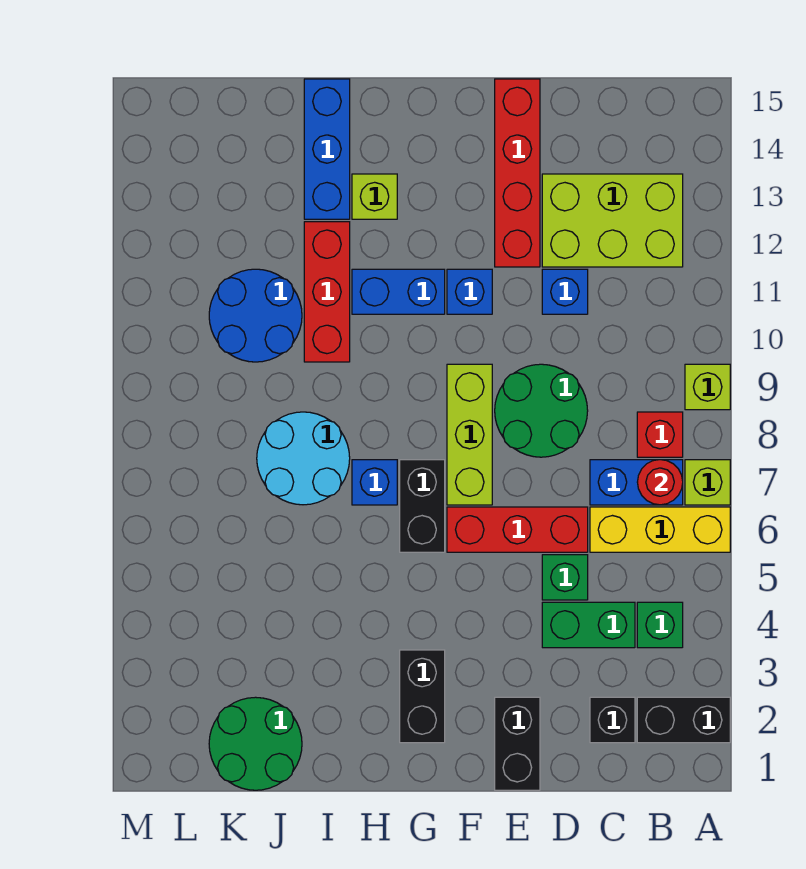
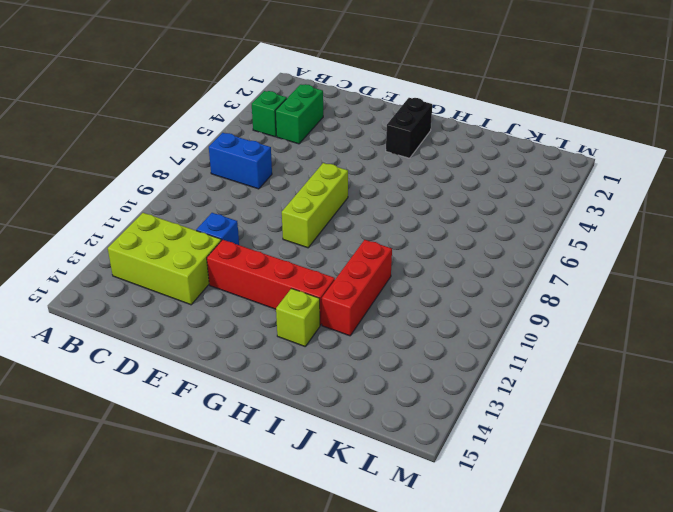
green 1x2 brick [275,84,323,144] -> green 1x2 brick turned to [542,602,635,648]
red 1x4 brick [207,240,335,325] -> red 1x4 brick turned to [495,79,540,267]
none -> black 1x2 brick [637,697,730,743]
none -> yellow 1x3 brick [590,507,730,552]
none -> lime 1x1 brick [685,460,730,505]

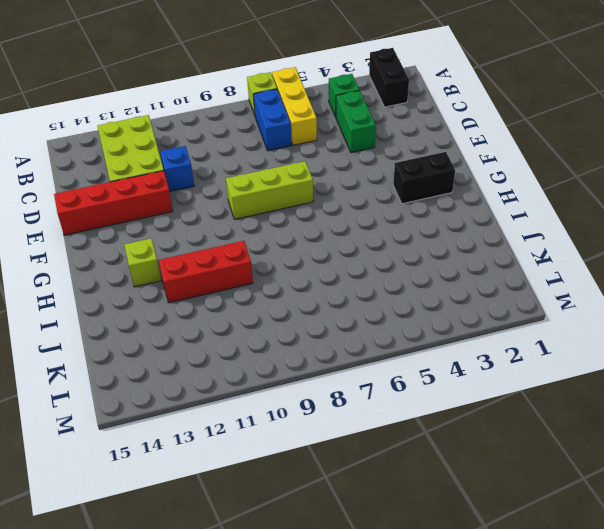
none -> lime 1x1 brick [685,364,730,410]
none -> red 1x1 brick [637,412,683,457]
none -> black 1x1 brick [590,697,635,743]

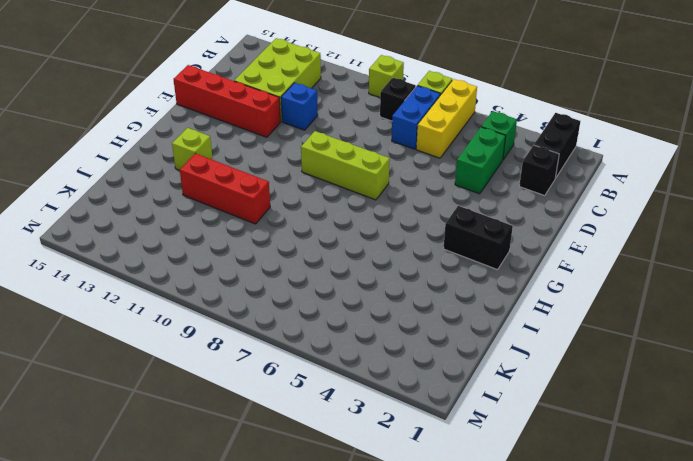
black 1x1 brick [380,78,416,121] -> red 1x1 brick [637,412,683,457]
none -> green 1x1 brick [542,555,588,600]
none -> red 1x3 brick [447,507,588,552]
none -> green 2x2 round brick [495,364,588,457]

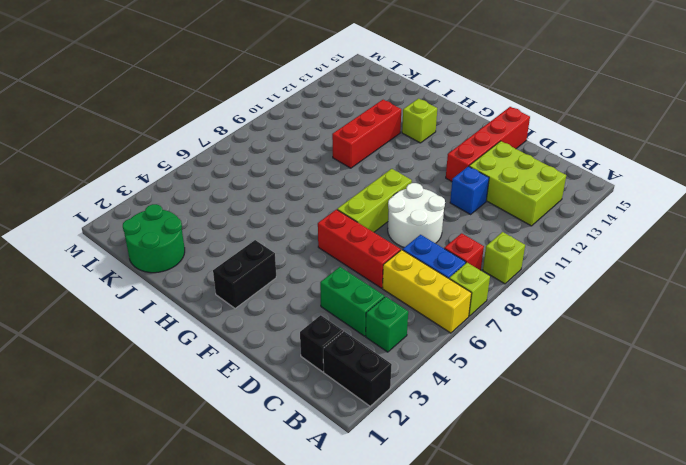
white 2x2 round brick [388,183,445,247] -> green 2x2 round brick [495,364,588,457]
none -> green 1x1 brick [542,555,588,600]
none -> black 1x2 brick [495,697,540,790]
none -> blue 1x1 brick [447,269,492,314]

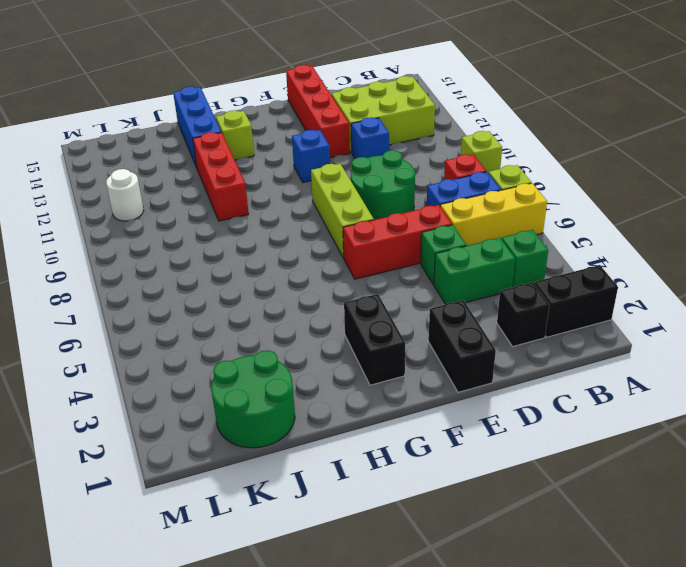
white 1x1 round brick [106,169,144,221] -> none
none -> black 1x2 brick [400,460,445,552]
none -> blue 1x2 brick [352,269,445,314]
none -> blue 1x1 brick [352,460,397,505]

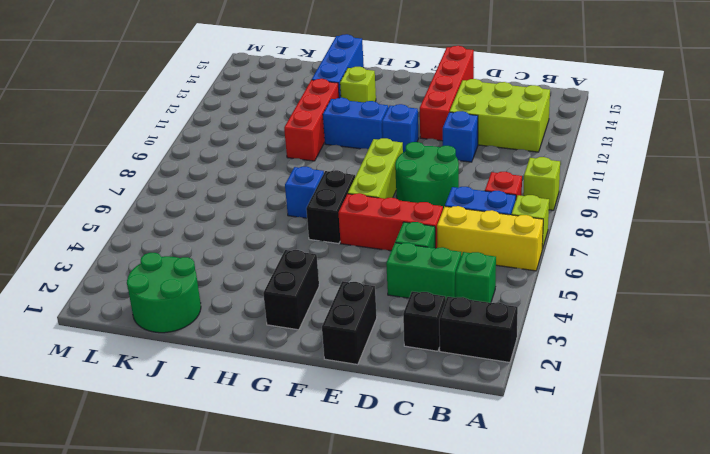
none -> cyan 2x2 round brick [257,412,350,505]
none -> blue 2x2 round brick [209,269,302,362]
none -> red 1x1 round brick [637,460,683,505]

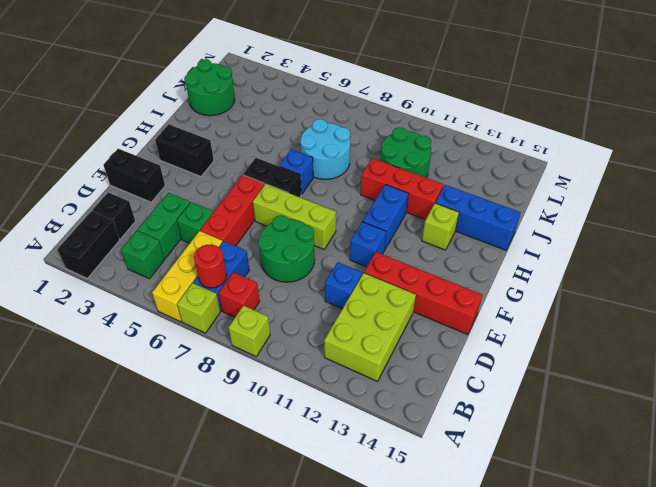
green 2x2 round brick [380,127,431,178] -> blue 2x2 round brick [209,269,302,362]

